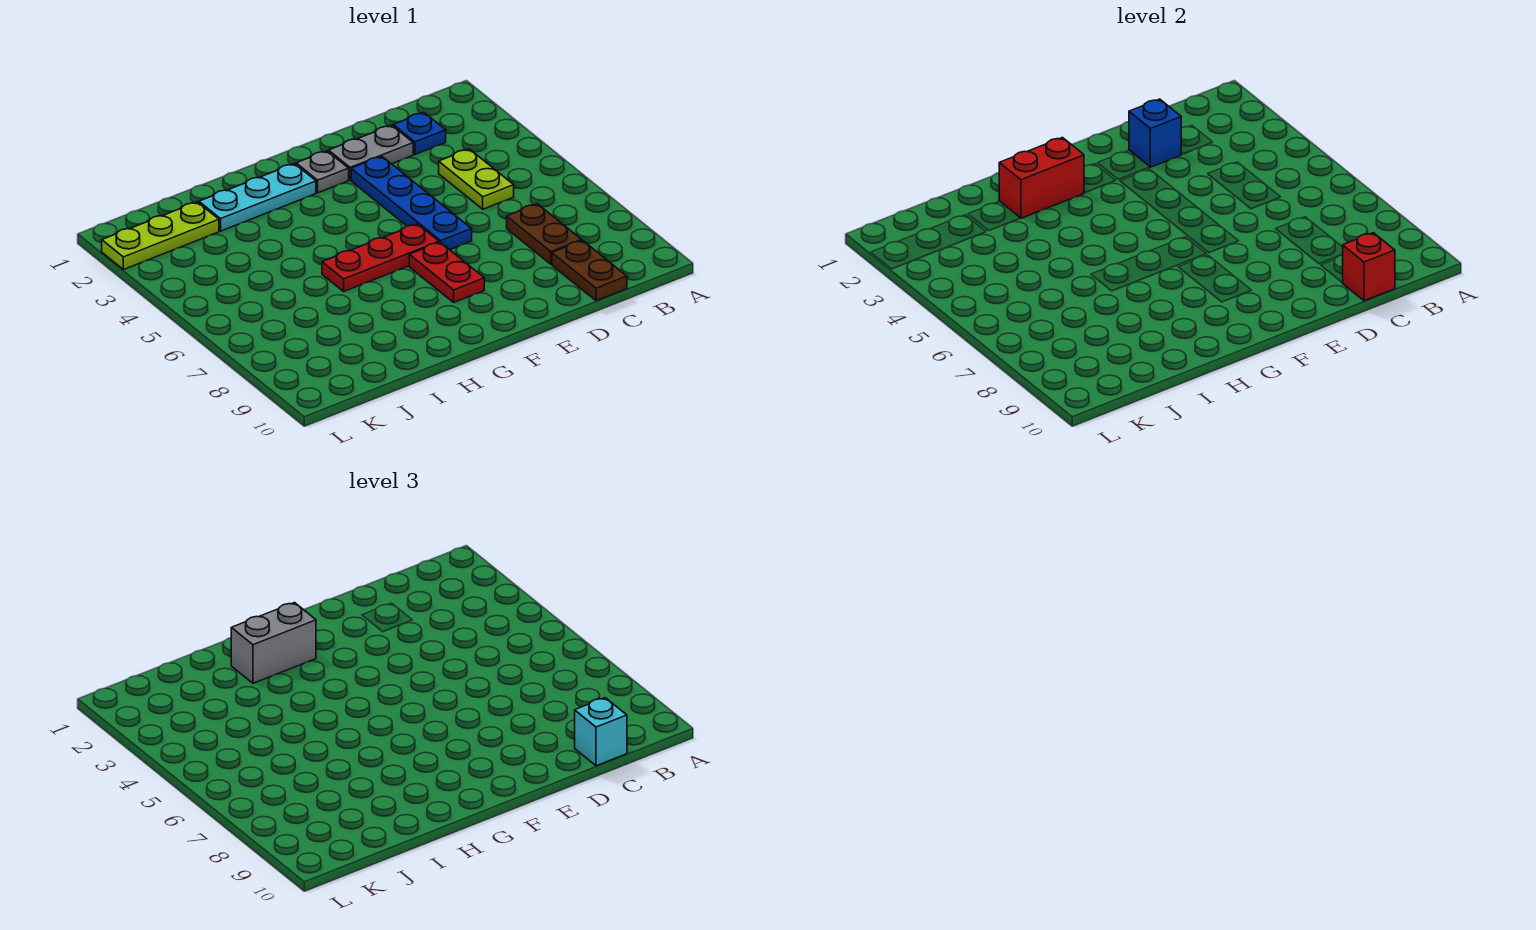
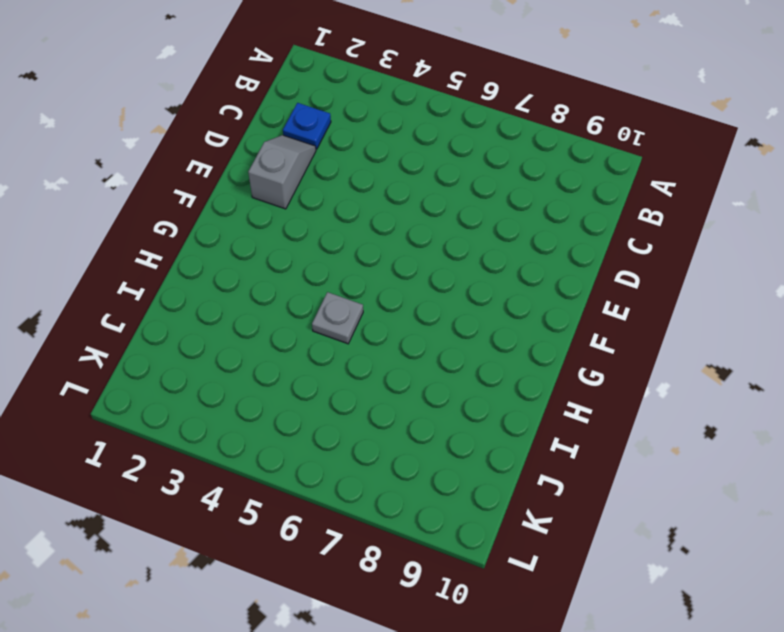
grey 1x2 slope [248,135,316,209] -> grey 1x2 plate [329,125,413,180]
grey 1x1 plate [312,292,363,344] -> grey 1x1 plate moved to [296,151,349,193]
none -> lime 1x2 plate [439,149,514,209]
none -> brown 1x2 plate [507,204,582,264]
none -> brown 1x2 plate [552,241,627,301]

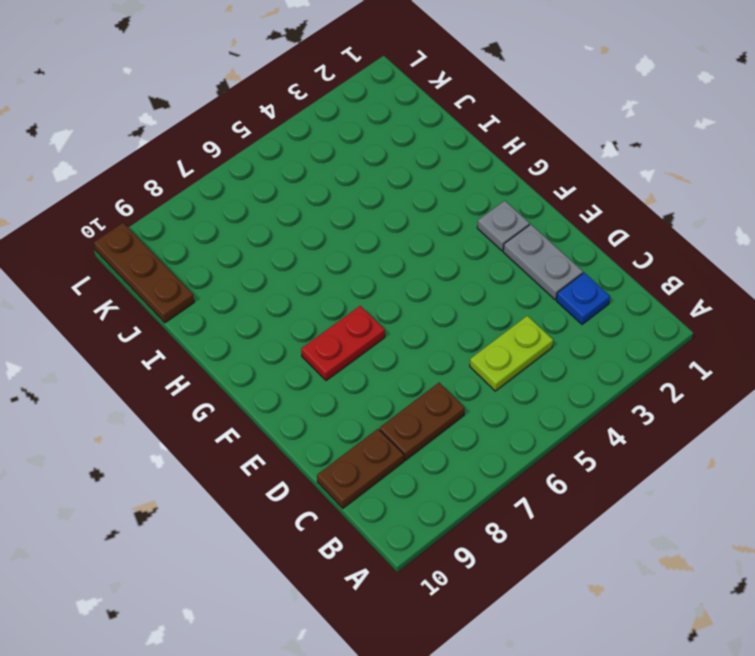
brown 1x3 plate [94,223,194,323] -> none
none -> blue 1x4 plate [351,156,472,250]
none -> red 1x3 plate [322,224,439,291]
none -> cyan 1x3 plate [199,164,316,231]

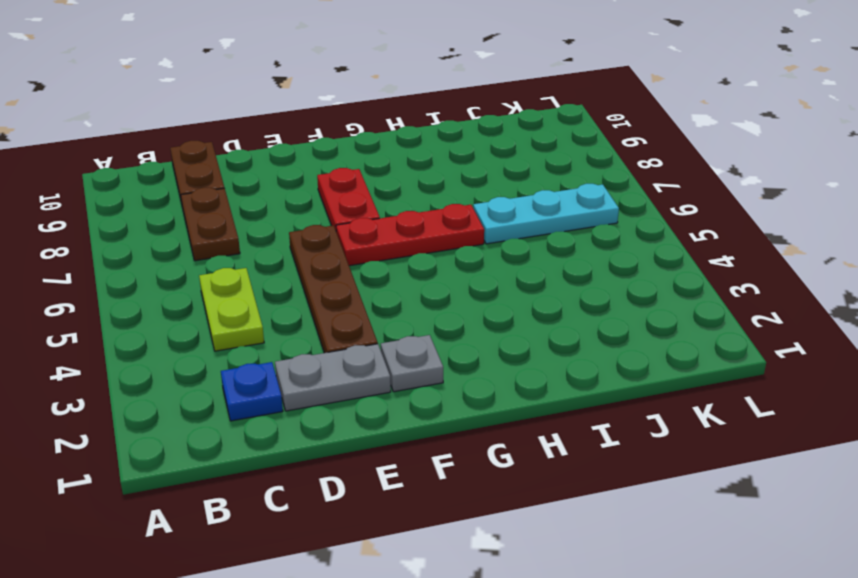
brown 1x4 plate [289,225,378,353] -> blue 1x4 plate [351,156,472,250]
cyan 1x3 plate [473,184,619,244] -> cyan 1x3 plate moved to [199,164,316,231]
none -> lime 1x3 plate [102,202,219,270]
none -> red 1x1 brick [1342,233,1395,301]
none -> blue 1x1 brick [1129,99,1181,167]

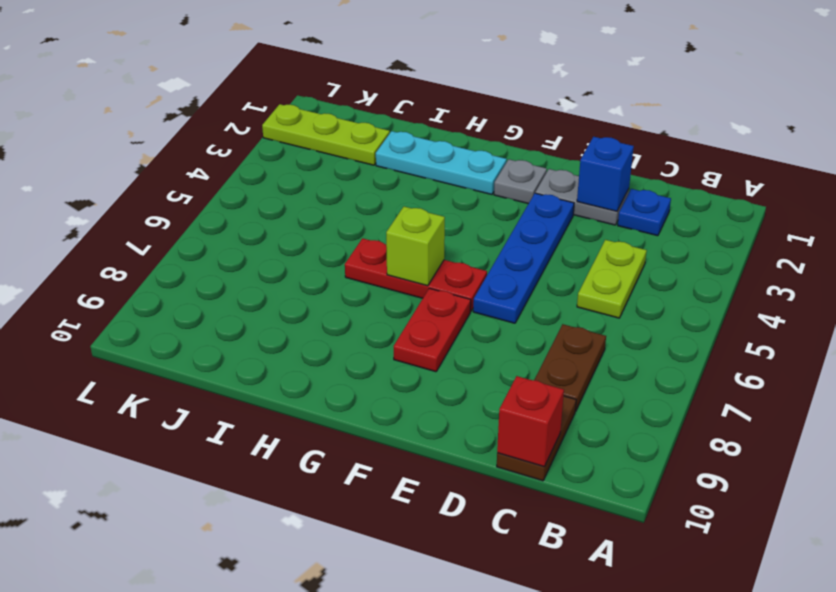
lime 1x1 brick [386,207,445,286] -> none
none -> red 1x2 brick [999,138,1084,218]
none -> cyan 1x1 brick [575,698,627,766]
none -> grey 1x2 brick [231,603,316,683]

